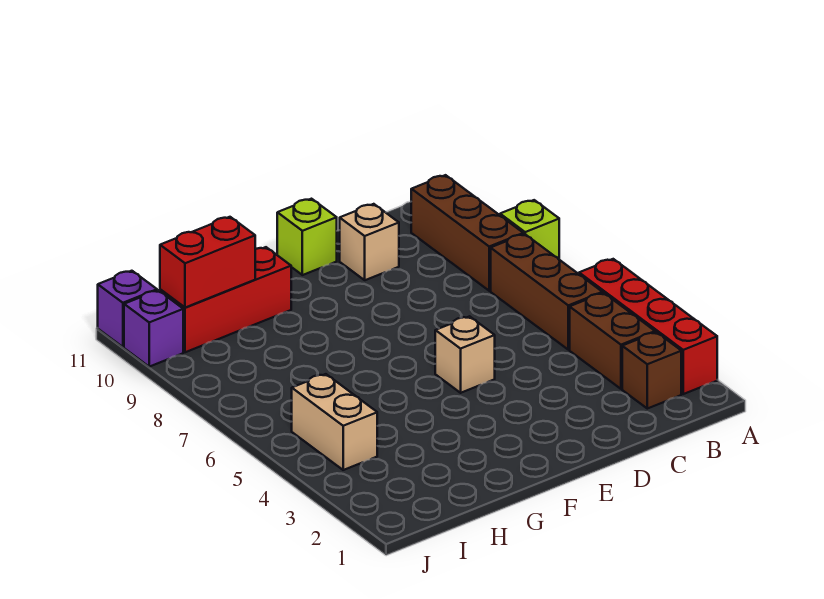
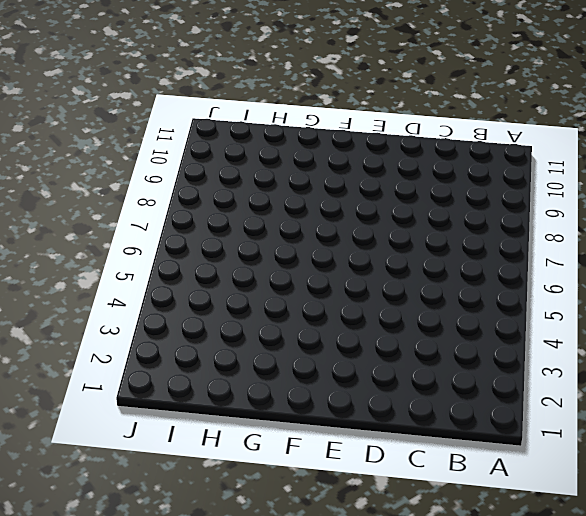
none -> red 1x4 brick [579,259,717,394]
none -> lime 1x1 brick [500,200,559,259]
none -> brown 1x1 brick [622,332,681,409]

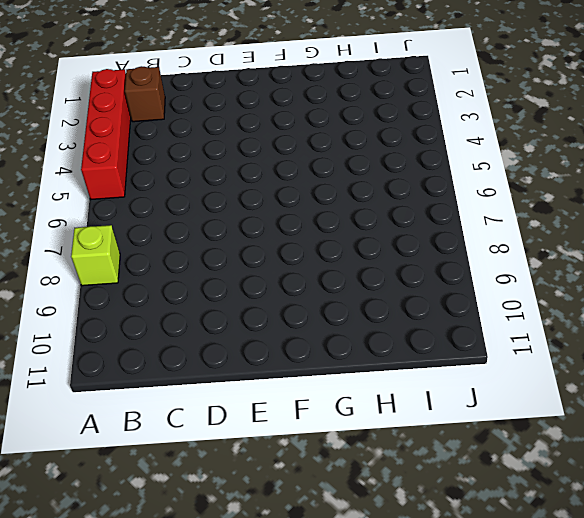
none -> brown 1x2 brick [570,293,655,389]
none -> brown 1x3 brick [491,234,602,350]
none -> brown 1x3 brick [411,175,523,291]

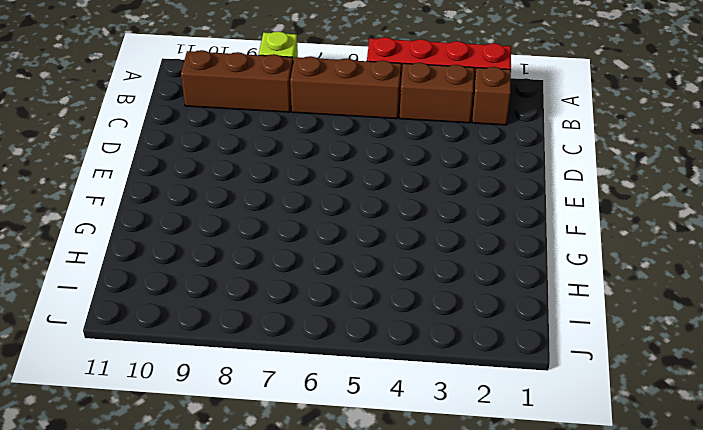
none -> tan 1x1 brick [340,204,399,280]
none -> tan 1x1 brick [435,316,495,393]
none -> lime 1x1 brick [277,199,337,275]

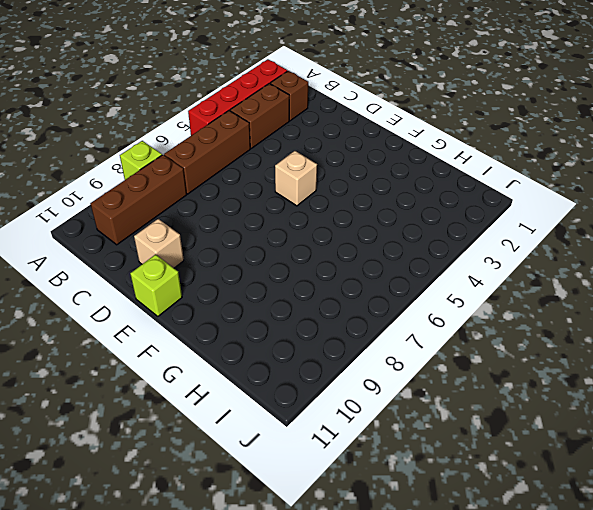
none -> red 1x3 brick [160,247,291,352]
none -> tan 1x2 brick [292,374,377,470]
none -> purple 1x1 brick [124,290,183,367]

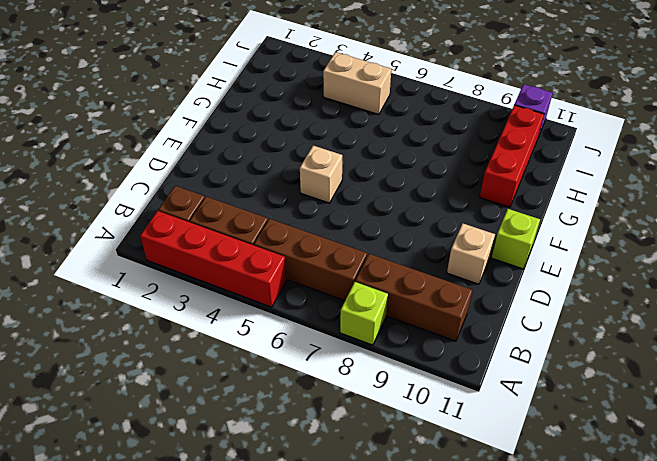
none -> purple 1x1 brick [98,271,157,347]
none -> red 1x2 brick [160,217,255,308]

